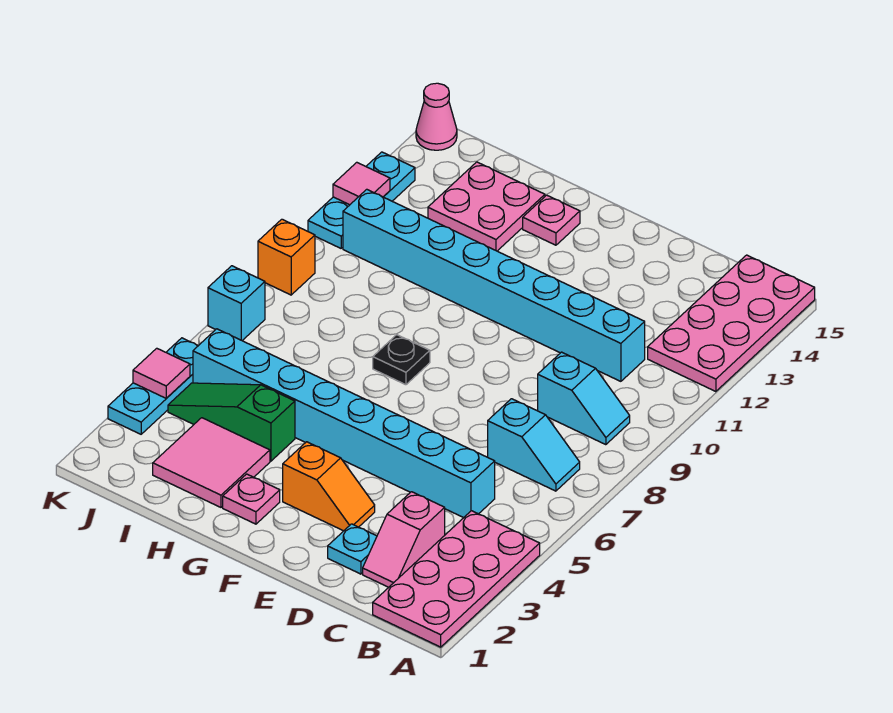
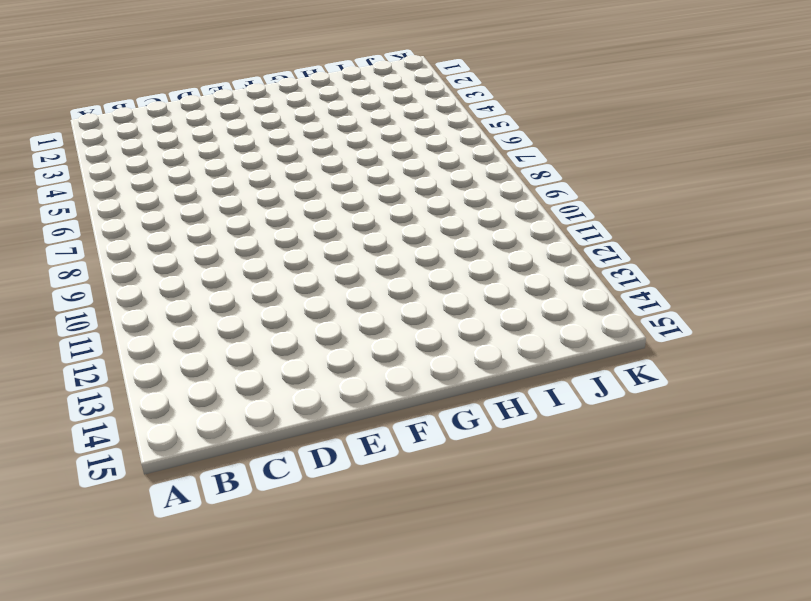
none -> pink 2x4 plate [373,511,540,647]
none -> pink 2x4 plate [648,255,815,392]
none -> cyan 1x2 slope [488,399,580,491]

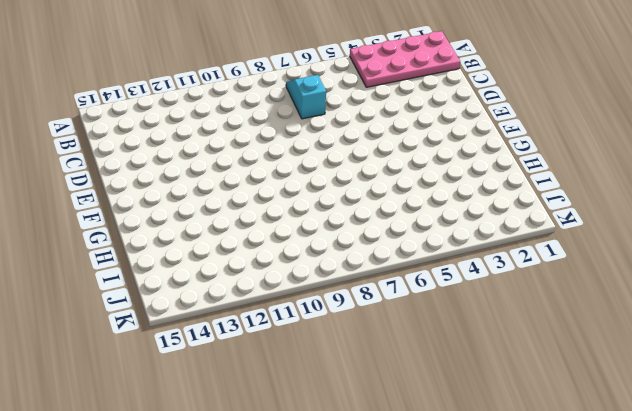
none -> pink 2x4 plate [648,255,815,392]
none -> cyan 1x2 slope [538,352,630,445]
none -> pink 1x2 slope [363,492,445,587]

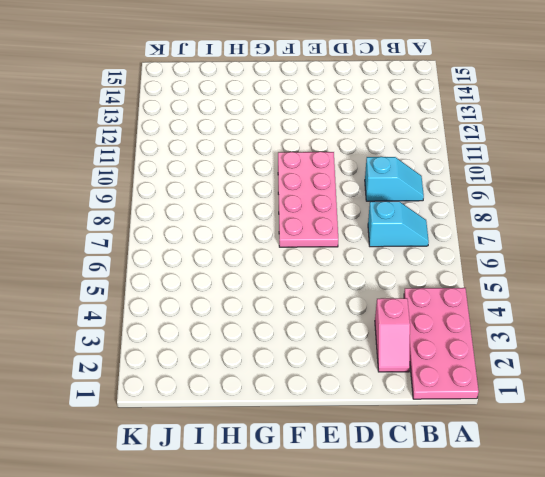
pink 2x4 plate [278,152,338,247] -> pink 2x4 plate moved to [648,255,815,392]
none -> cyan 1x8 brick [193,329,495,518]
none -> cyan 1x8 brick [343,189,645,381]
none -> cyan 1x1 plate [328,524,377,574]

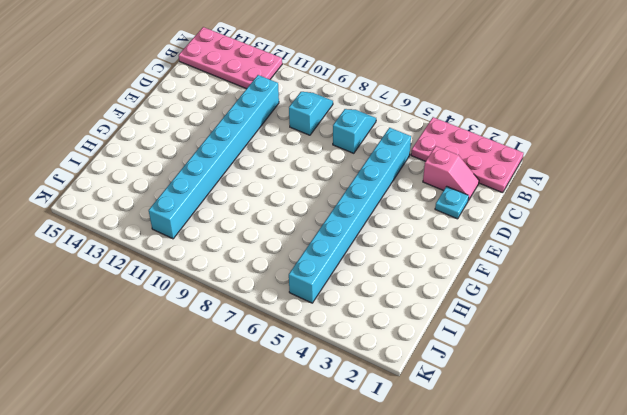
none -> orange 1x2 slope [283,442,375,531]
none -> pink 1x1 plate [223,474,280,524]
none -> black 1x1 plate [373,335,430,385]

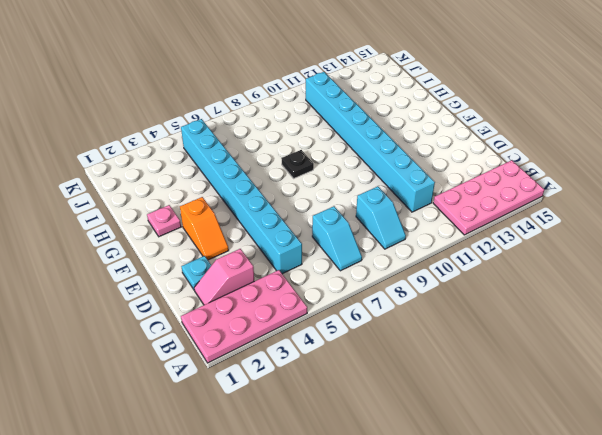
none -> pink 1x1 plate [523,195,580,245]
none -> pink 2x2 tile [153,418,270,507]
none -> green 1x3 slope [168,383,295,461]

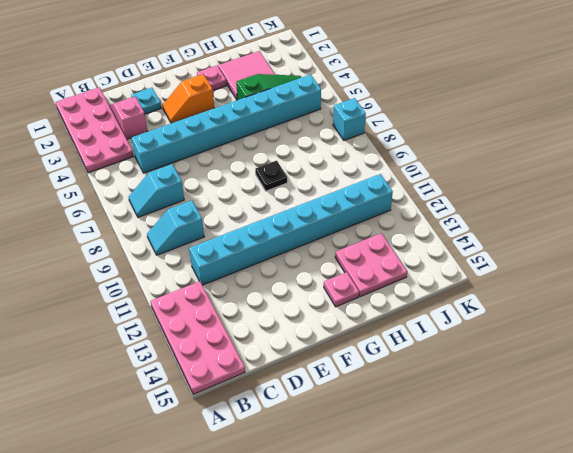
none -> cyan 1x3 plate [108,338,198,434]
none -> orange 1x1 brick [258,219,315,295]
none -> cyan 1x3 plate [308,152,415,248]

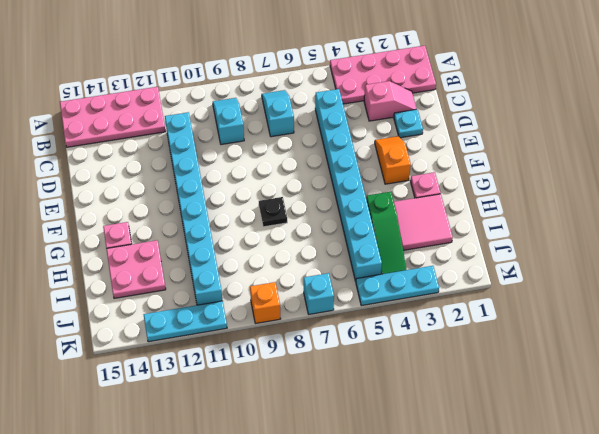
none -> pink 1x1 cone [416,83,457,150]
none -> pink 1x1 tile [133,348,190,398]
none -> pink 1x1 tile [333,162,390,205]

